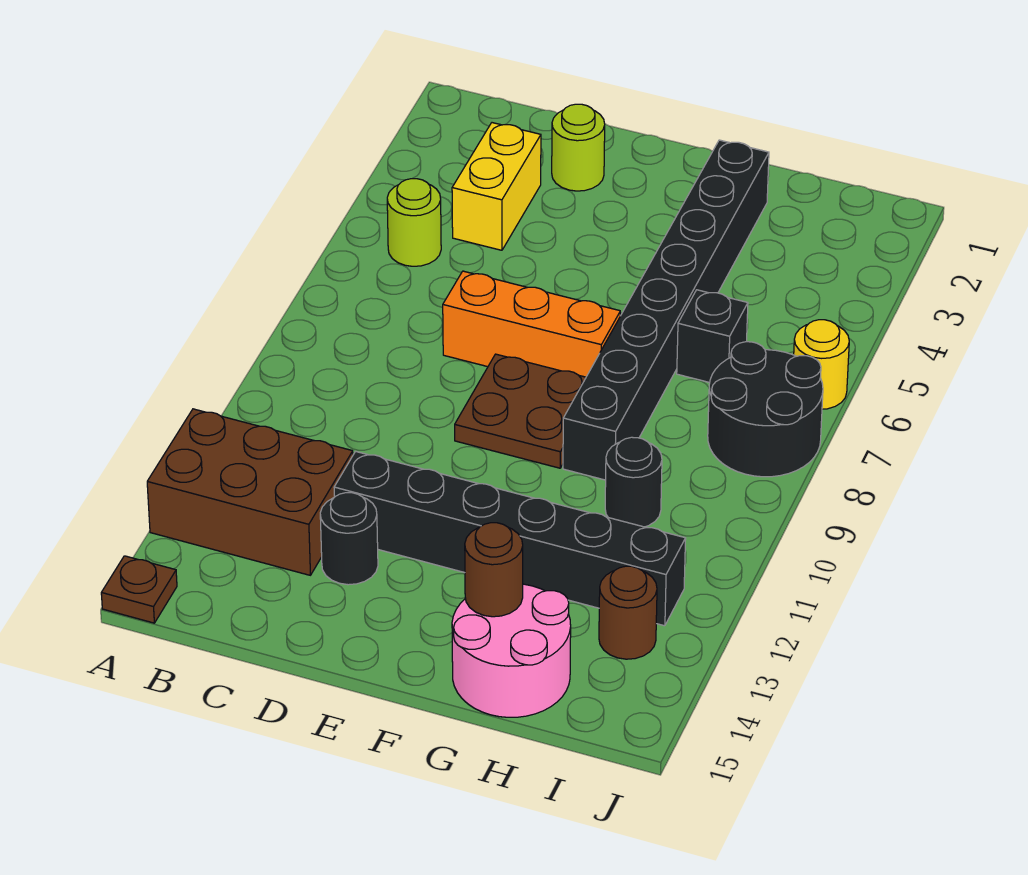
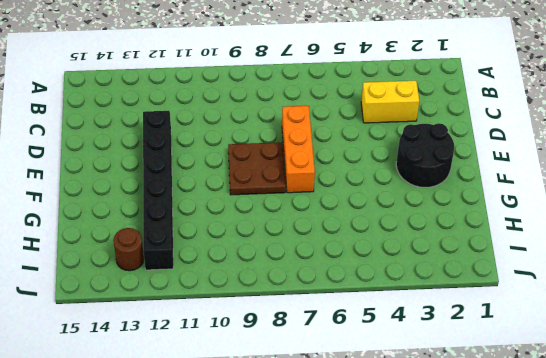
black 2x2 round brick [396,123,454,187] -> black 2x2 round brick moved to [708,342,823,477]
none -> brown 2x3 brick [147,409,353,575]
none -> brown 1x1 plate [101,556,177,623]
none -> lime 1x1 round brick [387,179,441,266]

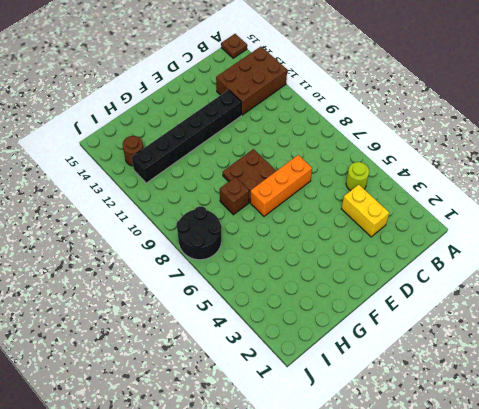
brown 1x1 brick [220,177,249,215] -> black 1x8 brick [563,140,769,480]
none -> lime 1x1 round brick [552,104,605,191]
none -> black 1x1 round brick [320,493,378,585]
none -> pink 2x2 round brick [452,584,571,717]

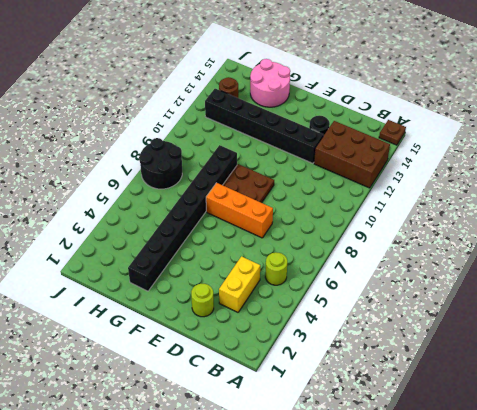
none -> black 1x1 brick [677,290,748,383]
none -> black 1x1 round brick [605,437,662,527]
none -> yellow 1x1 round brick [794,320,849,409]

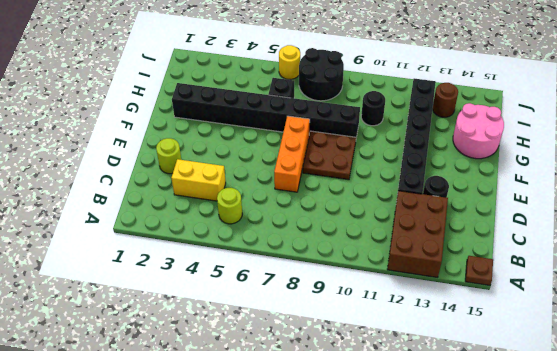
none -> brown 1x1 round brick [465,523,523,617]

